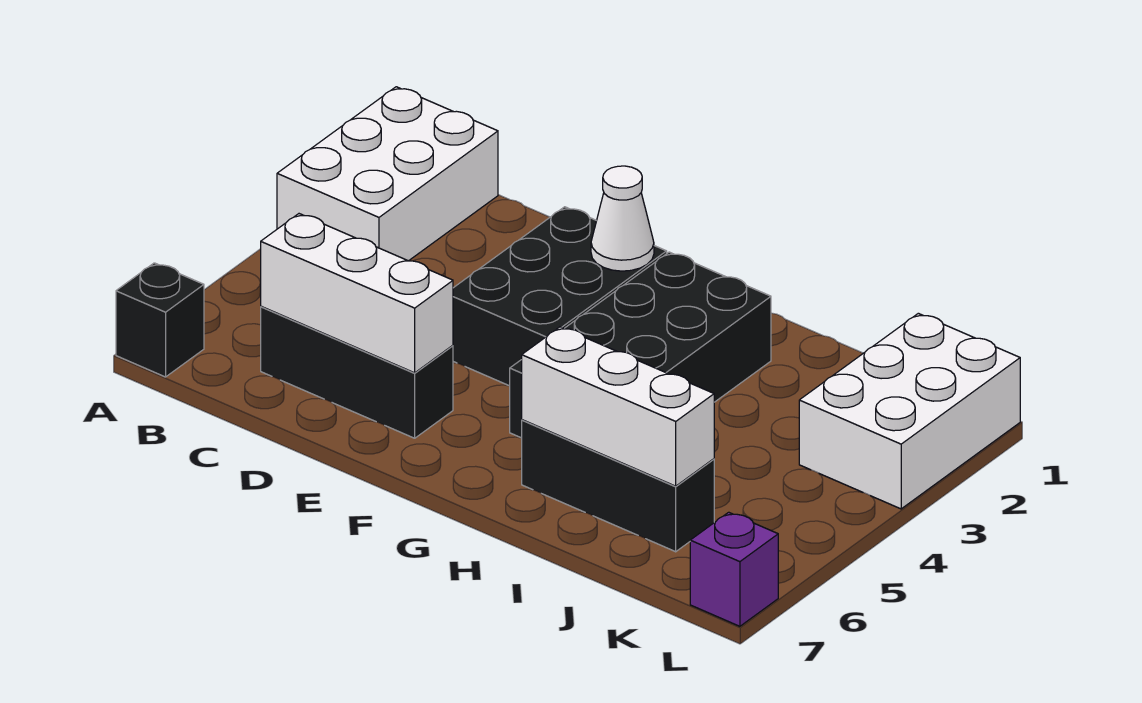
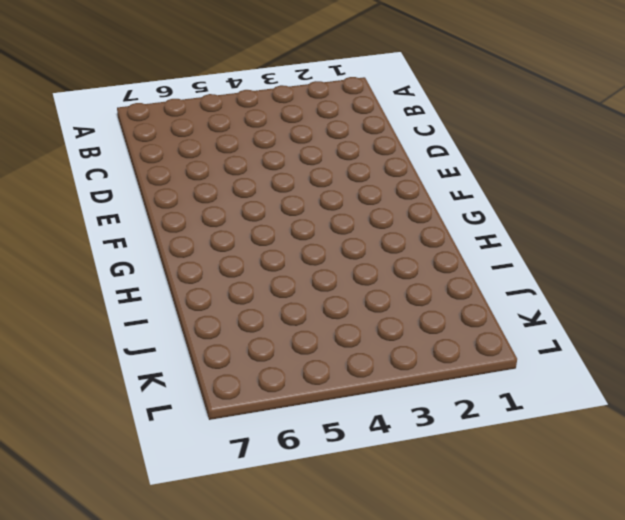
none -> white 2x3 brick [277,87,498,261]
none -> black 1x1 brick [116,263,204,377]

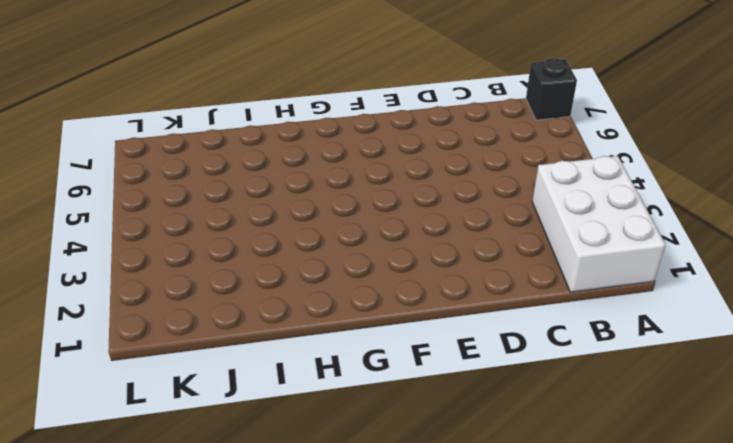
none -> black 1x3 brick [261,306,453,438]
none -> black 2x3 brick [453,207,667,386]

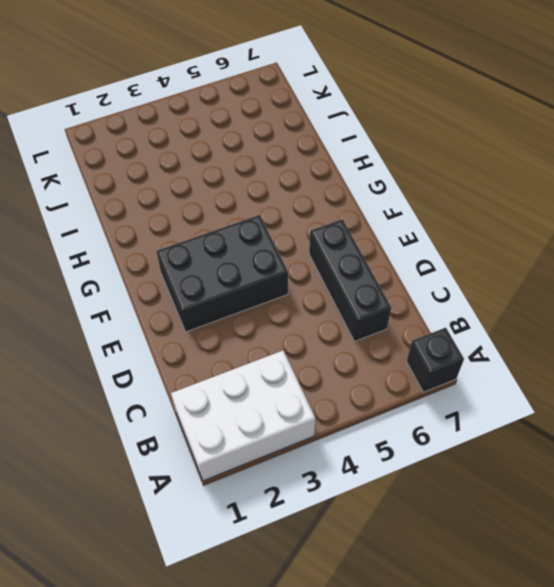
none -> black 2x4 brick [510,252,771,438]
none -> black 1x3 brick [522,420,714,552]

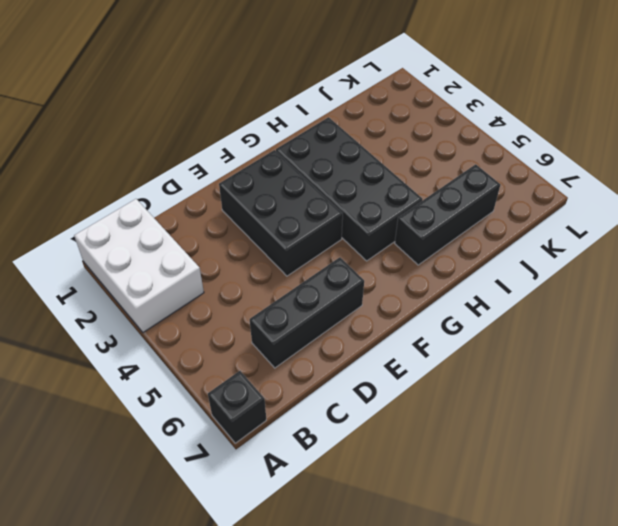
none -> white 2x3 brick [799,313,1020,509]
none -> purple 1x1 brick [690,512,778,626]

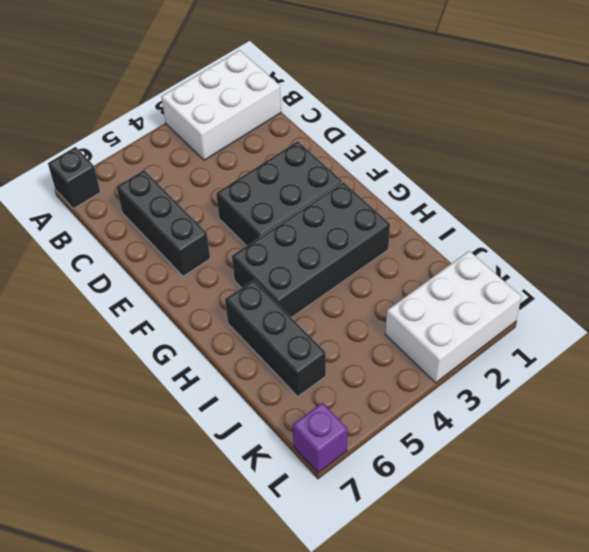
none -> white 1x3 brick [261,214,453,373]
none -> white 1x1 cone [591,166,654,271]

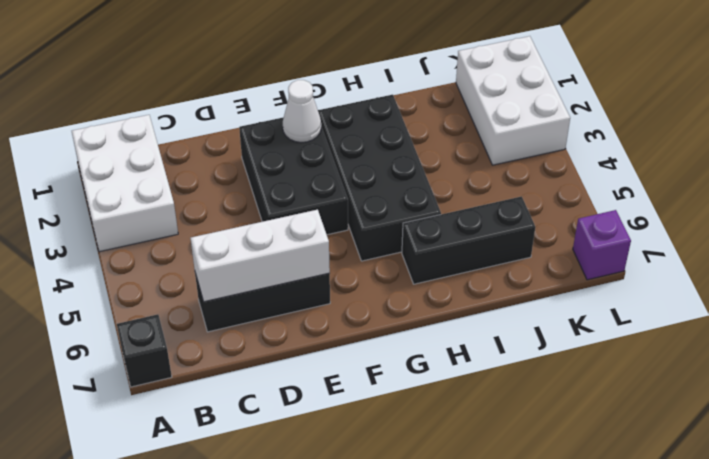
none -> white 1x3 brick [522,327,714,486]

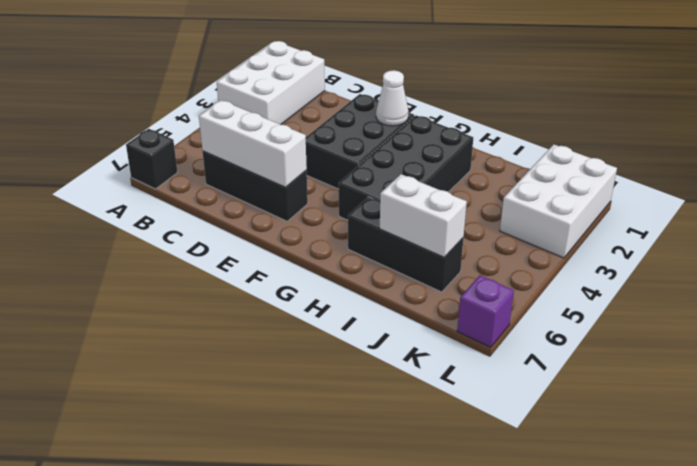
white 1x2 brick [380,174,467,257] -> white 1x3 brick [522,327,714,486]

